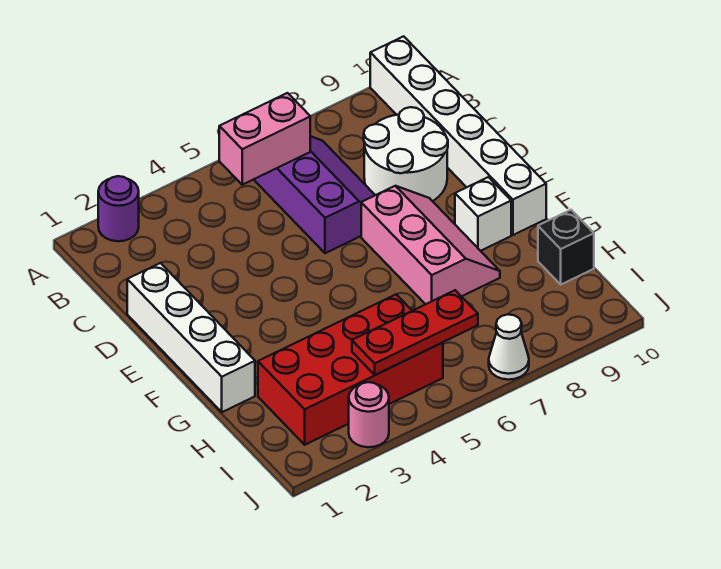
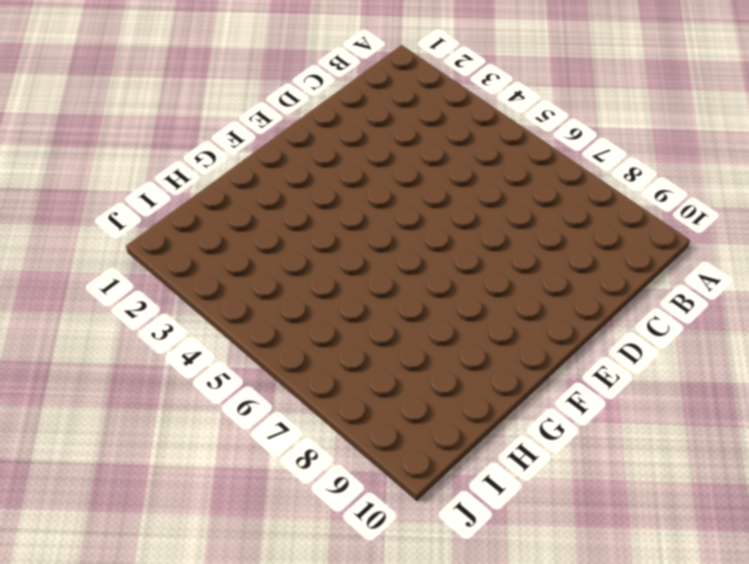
none -> purple 1x1 round brick [98,176,139,241]
none -> white 1x6 brick [370,36,546,235]
none -> purple 2x3 slope [254,136,375,253]

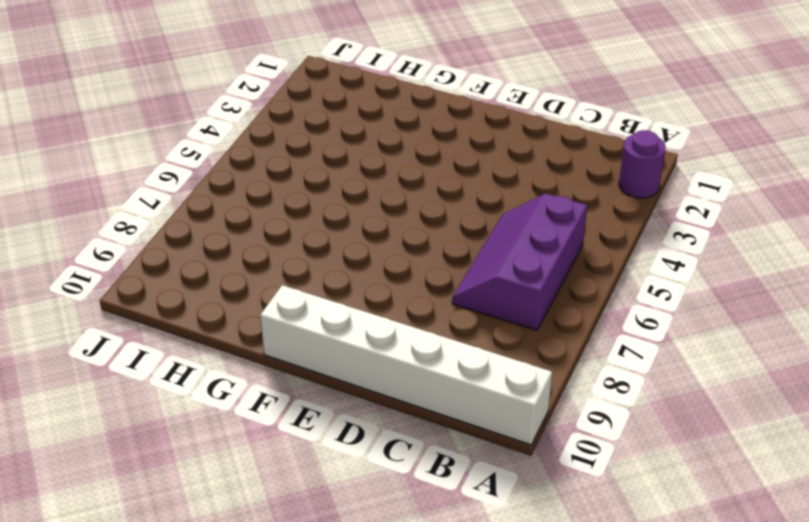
purple 2x3 slope [452,193,587,330] -> purple 2x3 slope turned to [254,136,375,253]
none -> white 2x2 round brick [364,107,448,201]
none -> white 1x4 brick [127,263,255,412]
none -> pink 2x3 slope [361,186,500,304]

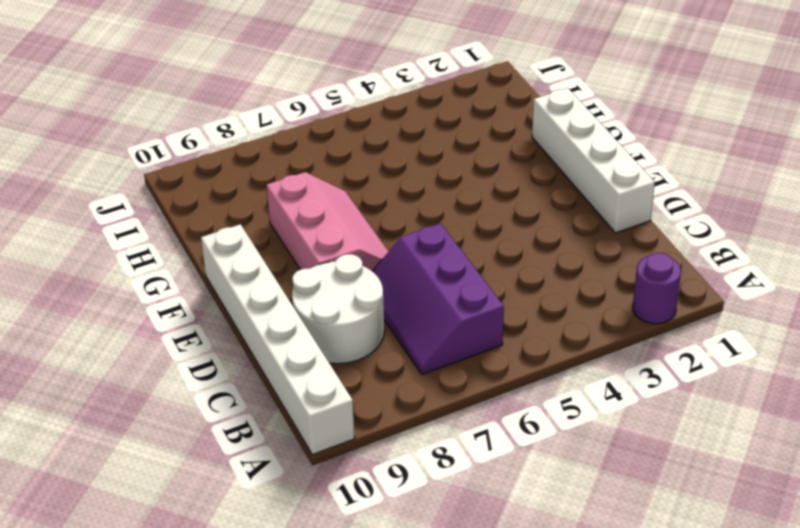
pink 2x3 slope [267,172,389,271] -> pink 2x3 slope turned to [361,186,500,304]
none -> white 1x1 brick [455,177,511,251]
none -> red 2x4 brick [258,294,443,445]
none -> black 1x1 brick [538,210,594,284]

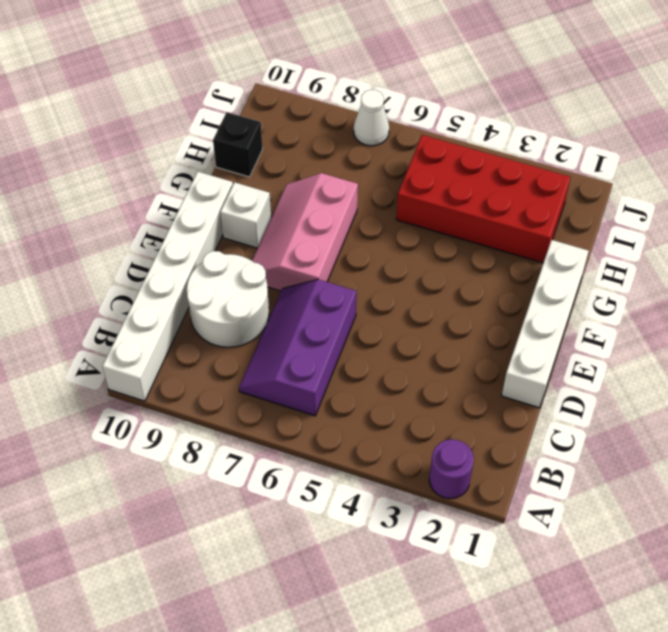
none -> pink 1x1 round brick [349,382,389,447]
none -> pink 1x2 brick [219,93,310,185]
none -> red 1x3 plate [352,290,478,375]

